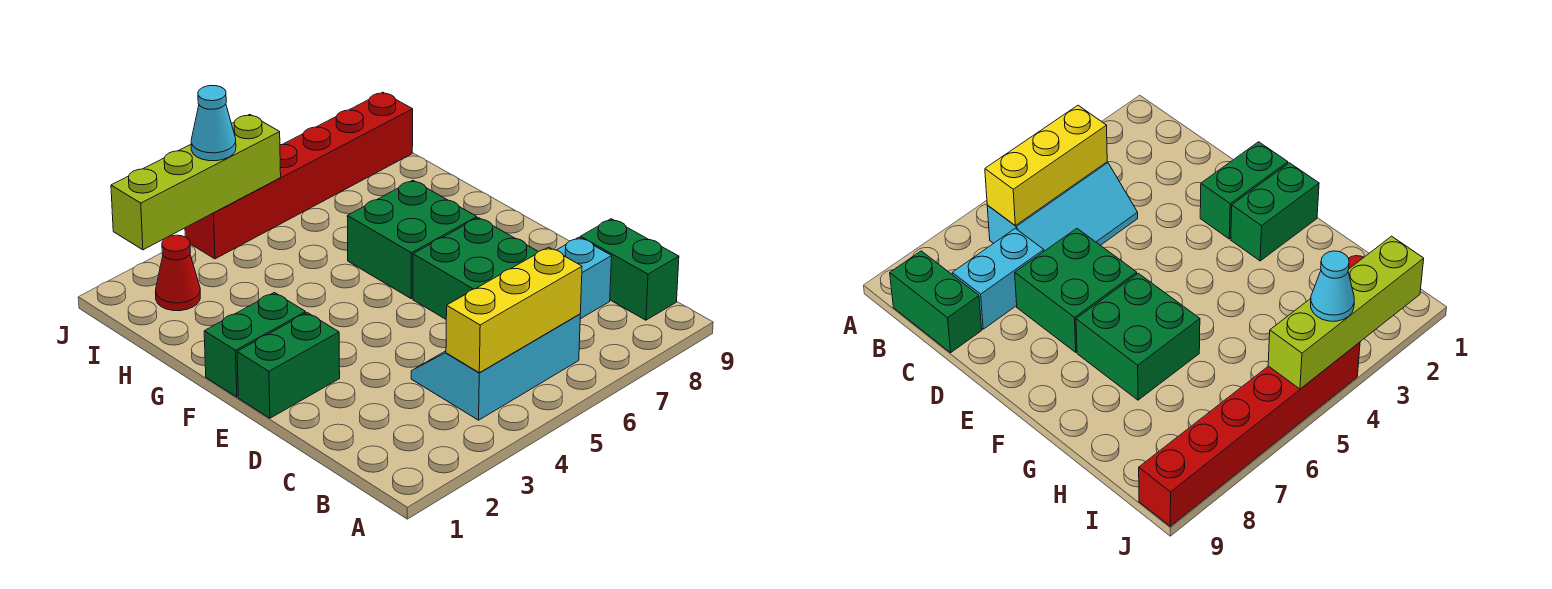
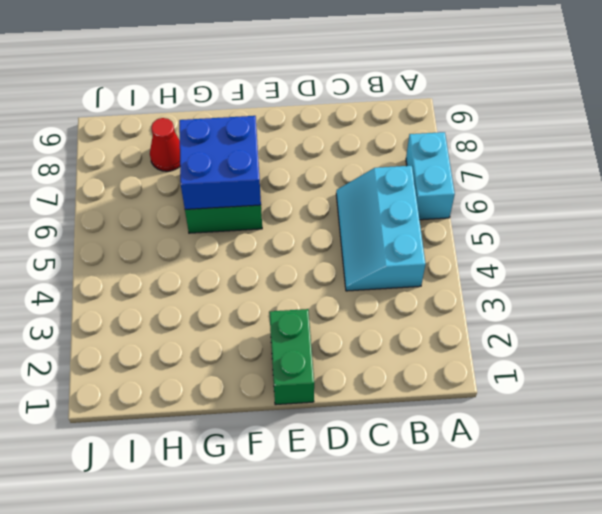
cyan 1x2 brick [406,132,455,220] -> cyan 1x2 brick moved to [557,237,612,319]
blue 2x2 brick [179,116,261,209] -> none
red 1x1 cone [150,118,180,171] -> red 1x1 cone moved to [156,235,200,311]
none -> green 1x2 brick [580,219,679,320]
none -> green 2x2 brick [413,218,538,319]
none -> green 1x2 brick [204,292,306,397]

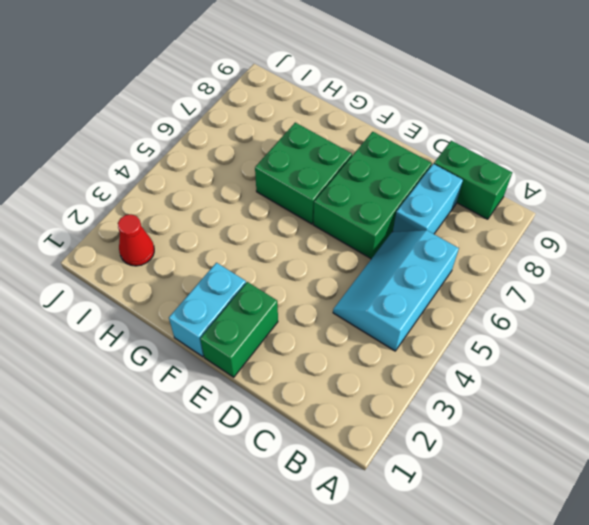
green 2x3 brick [313,132,432,259] -> green 2x2 brick [413,218,538,319]
cyan 1x2 brick [169,263,246,357] -> green 1x2 brick [204,292,306,397]
none -> red 1x6 brick [185,92,413,259]
none -> yellow 1x3 brick [446,247,582,373]
none -> lime 1x4 brick [111,114,281,250]

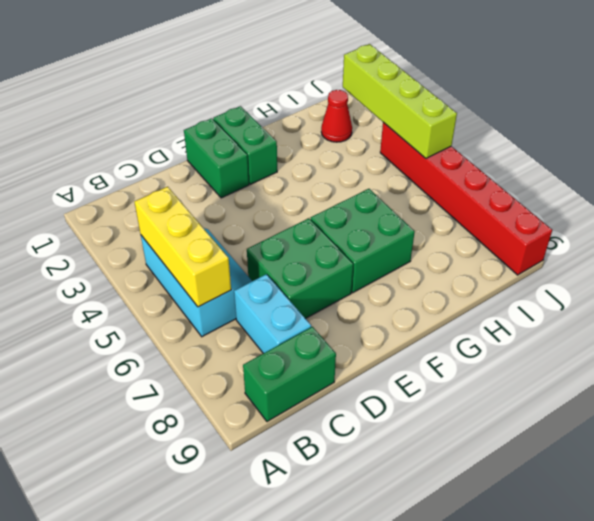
none -> cyan 1x1 cone [191,85,236,161]

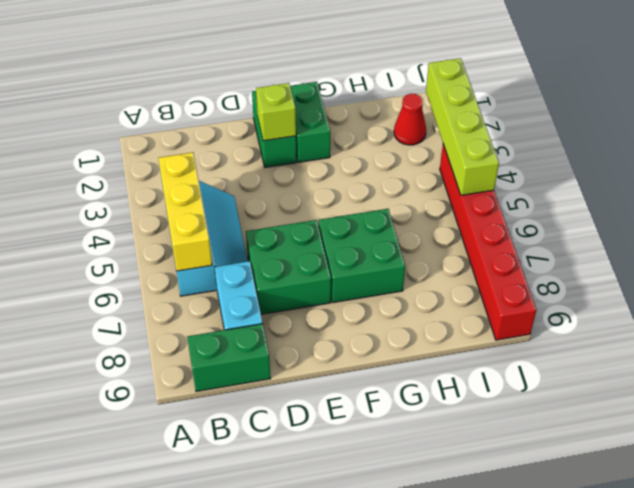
lime 1x1 brick [256,83,296,141] -> none
none -> cyan 1x1 cone [191,85,236,161]

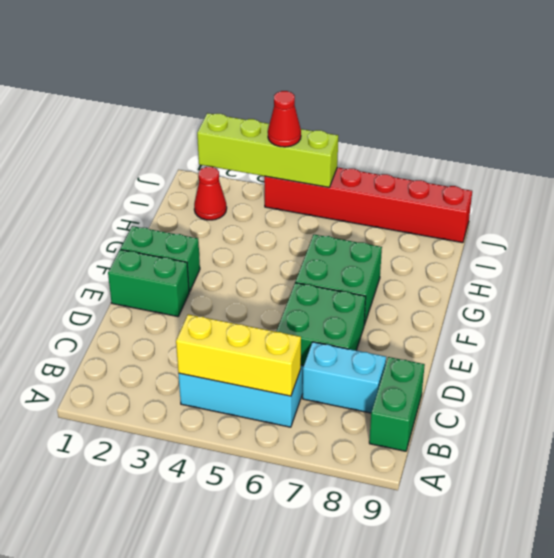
red 1x1 cone [268,91,301,147] -> cyan 1x1 cone [191,85,236,161]

